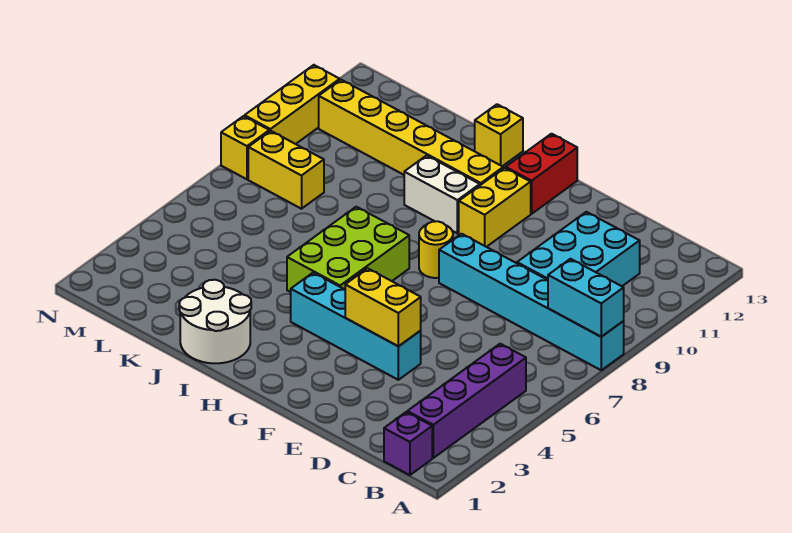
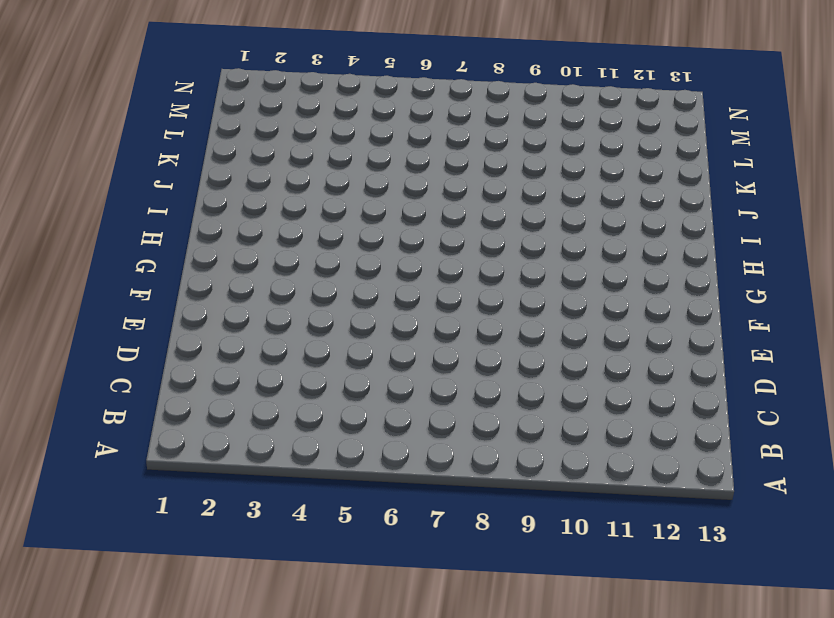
none -> cyan 1x6 brick [439,234,624,370]
none -> purple 1x1 brick [384,412,432,475]
none -> purple 1x4 brick [407,344,526,458]

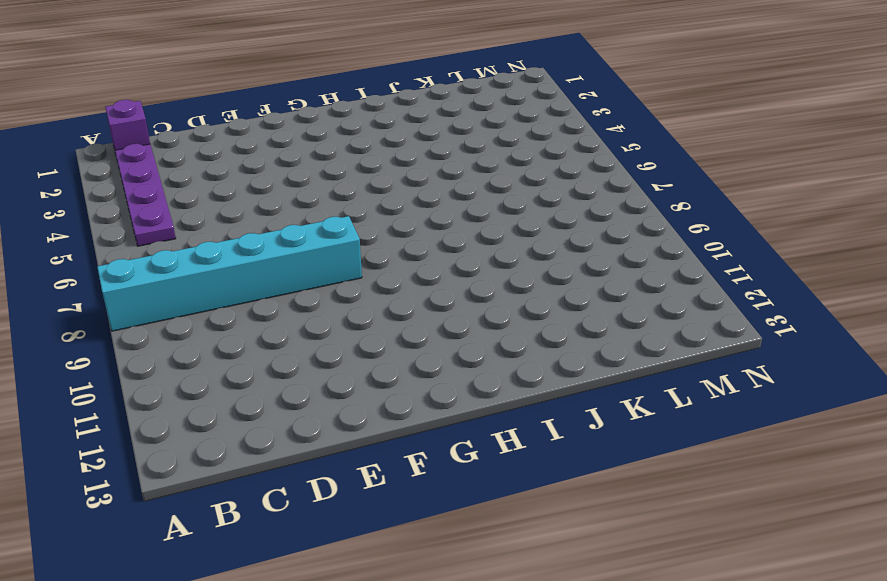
purple 1x4 plate [115,144,176,246] -> purple 1x4 brick [407,344,526,458]
none -> cyan 2x3 brick [517,212,640,286]
none -> cyan 1x4 brick [291,273,421,380]
none -> yellow 1x1 round brick [419,221,453,278]

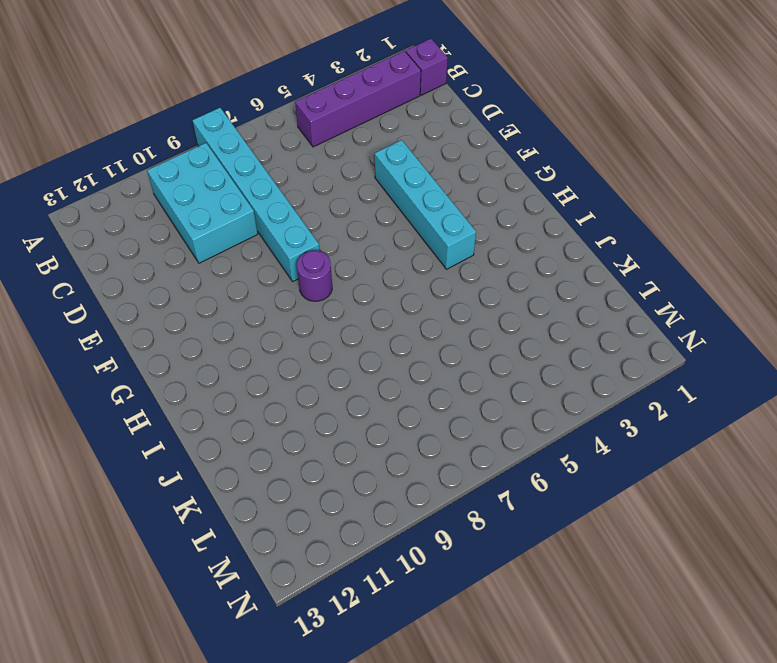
cyan 2x3 brick [147,143,258,263] -> cyan 2x3 brick turned to [517,212,640,286]
purple 1x1 round brick [297,250,332,301] -> yellow 1x1 round brick [419,221,453,278]
none -> yellow 1x2 brick [459,168,531,247]
none -> red 1x2 brick [506,134,577,214]
none -> lime 2x3 brick [287,207,409,292]

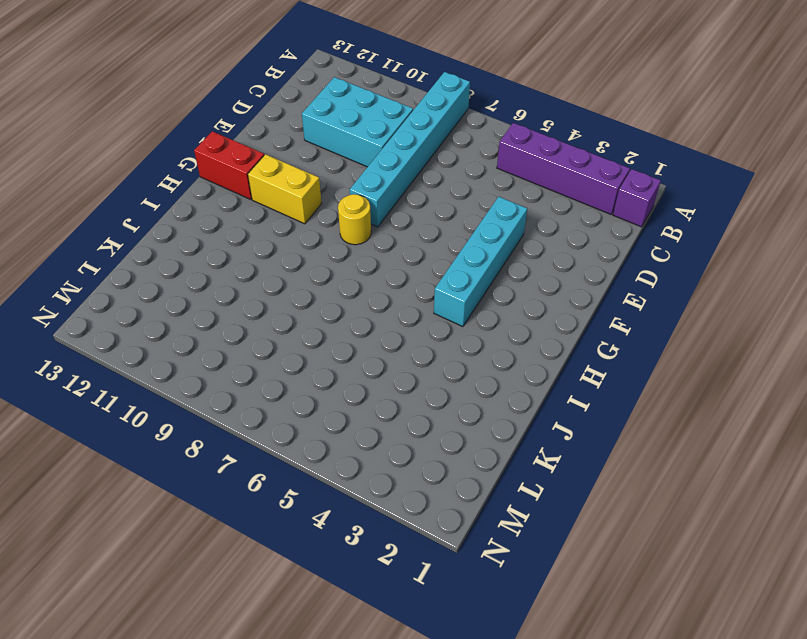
none -> lime 2x3 brick [287,207,409,292]
none -> white 1x2 brick [404,155,480,233]
none -> yellow 1x6 brick [319,80,503,185]

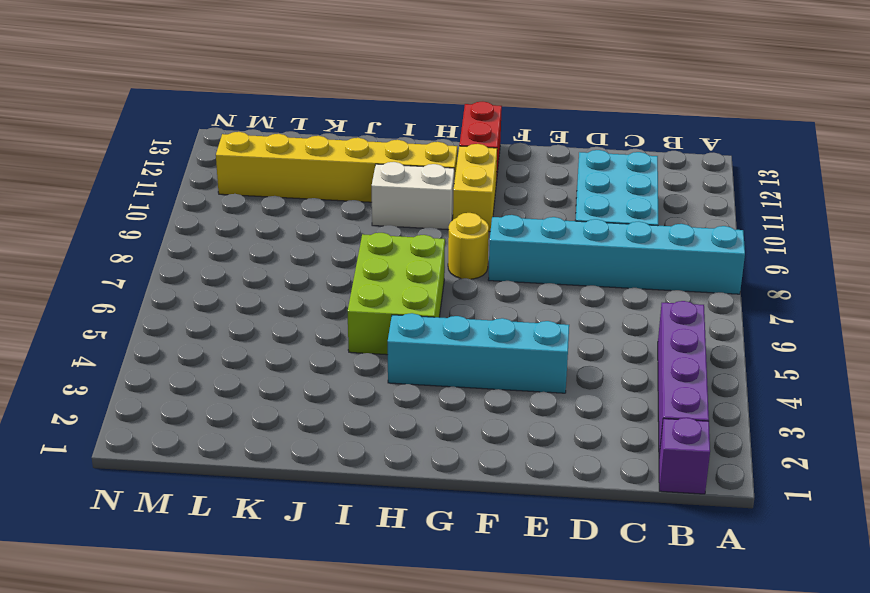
none -> white 2x2 round brick [179,280,251,363]
none -> yellow 1x1 brick [475,104,523,166]
none -> yellow 1x2 brick [248,131,324,209]

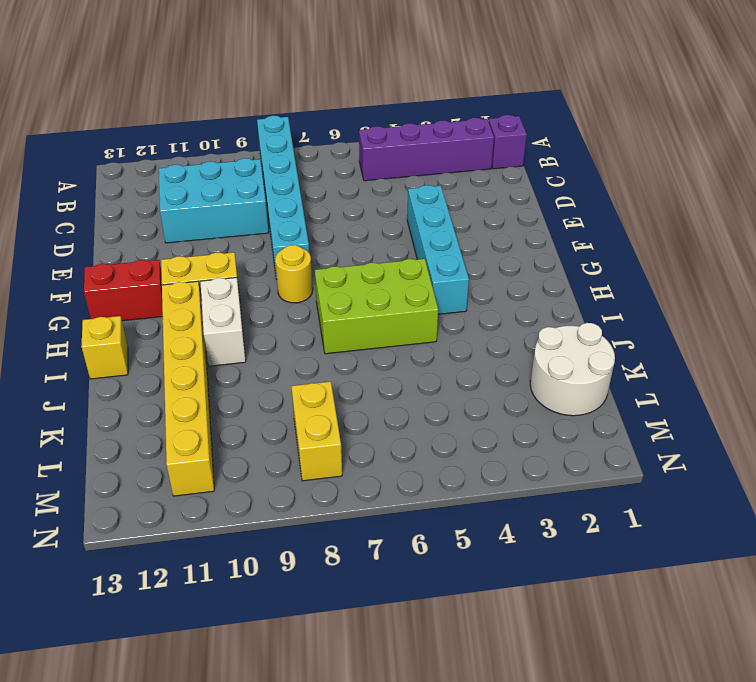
white 2x2 round brick [530,323,615,416] -> white 2x2 round brick moved to [179,280,251,363]
none -> yellow 1x1 brick [221,116,269,179]
none -> yellow 1x3 brick [245,65,340,144]
none -> cyan 1x2 brick [548,259,624,337]

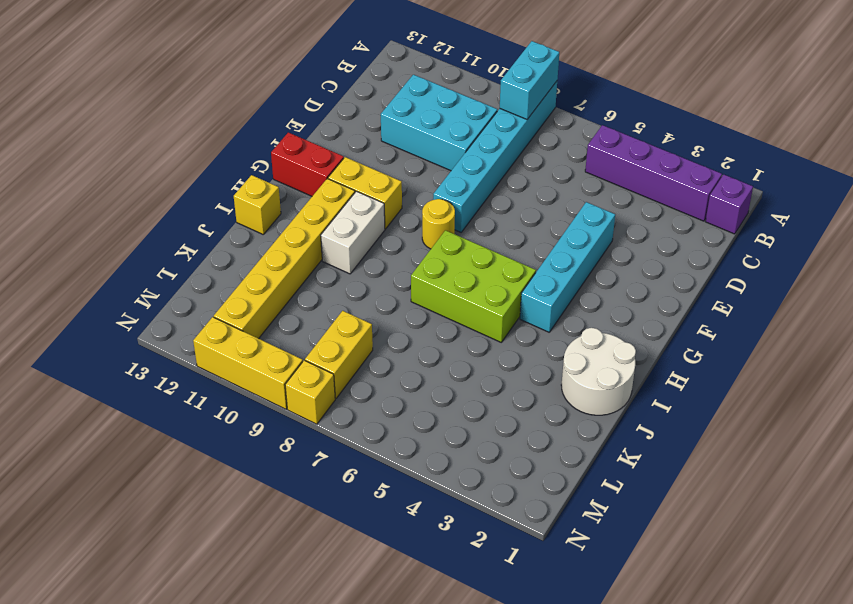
none -> yellow 1x2 brick [345,268,421,346]

